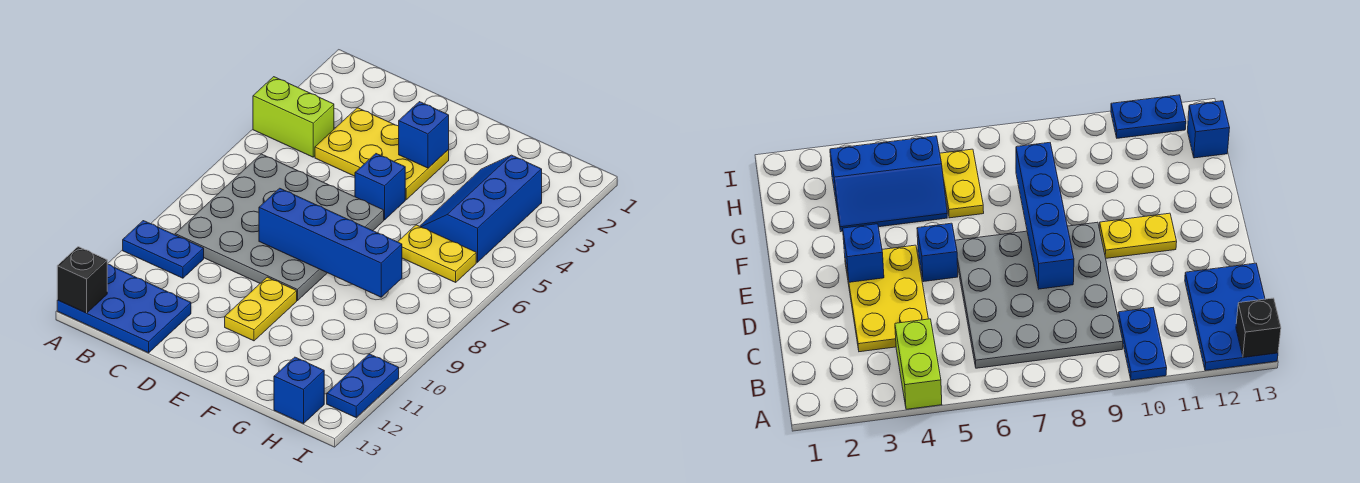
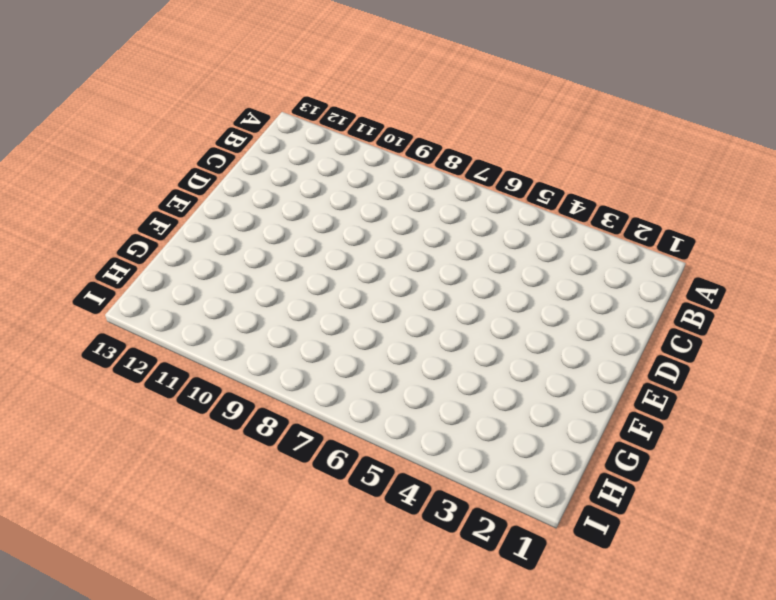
none -> lime 1x2 brick [253,77,334,157]
none -> blue 1x2 plate [123,221,204,278]
none -> blue 2x3 plate [57,264,191,353]

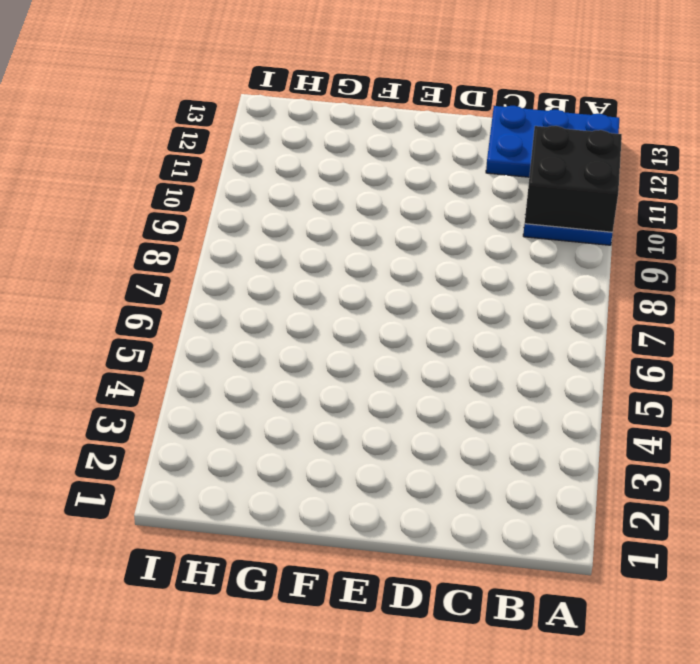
black 2x2 brick [525,126,622,232] -> none
none -> lime 1x2 brick [253,77,334,157]
none -> grey 4x4 plate [175,154,384,301]
none -> yellow 2x3 plate [315,108,449,200]

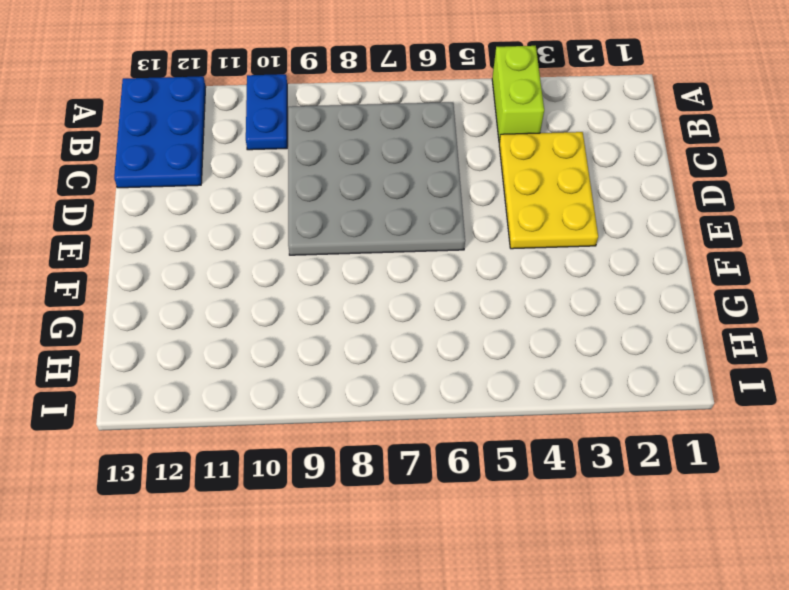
none -> blue 1x1 brick [355,154,405,220]
none -> yellow 1x2 plate [225,277,297,341]
none -> blue 2x3 slope [420,155,542,262]

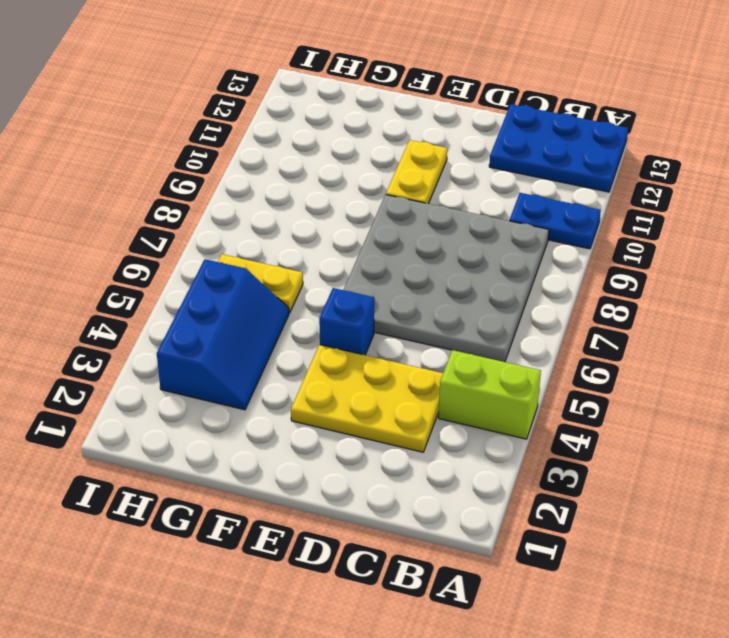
none -> blue 1x1 brick [274,357,324,424]
none -> blue 1x2 plate [327,354,399,417]
none -> black 1x1 brick [57,247,107,313]

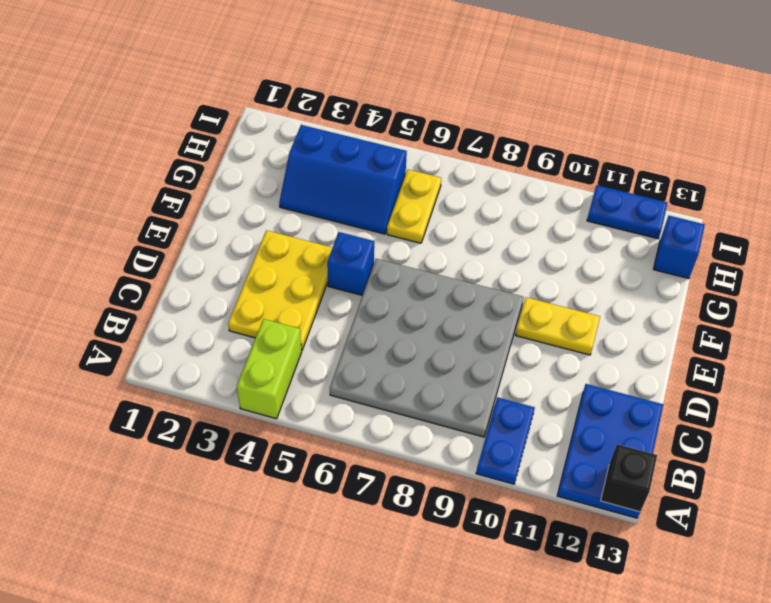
none -> blue 1x4 brick [259,188,402,297]
none -> blue 1x1 brick [399,102,449,168]

